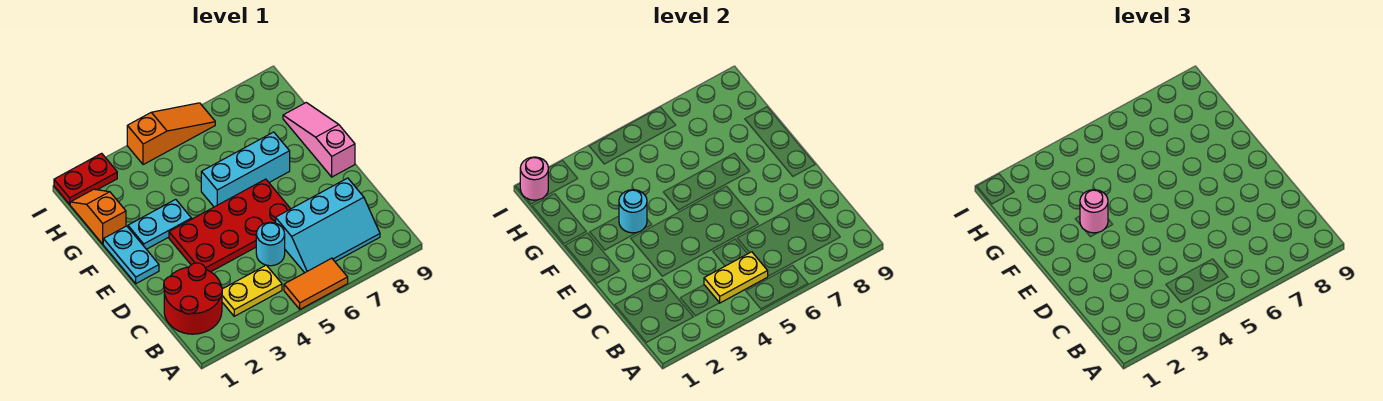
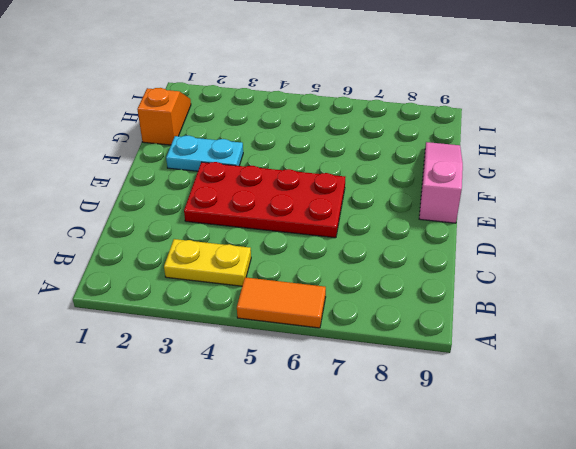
none -> red 2x2 round brick [164,263,222,334]
none -> cyan 2x3 slope [276,178,380,273]
none -> cyan 1x1 round brick [256,222,285,266]

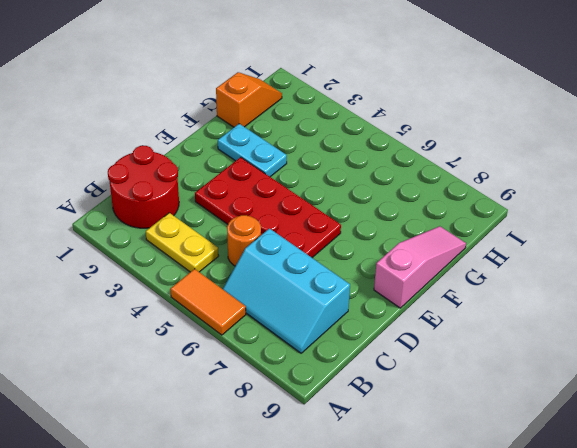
orange 1x1 round brick [227,215,261,266] -> cyan 1x1 round brick [256,222,285,266]
none -> cyan 1x2 plate [103,226,159,284]
none -> cyan 1x3 brick [201,132,290,207]
none -> red 1x2 plate [54,153,117,204]

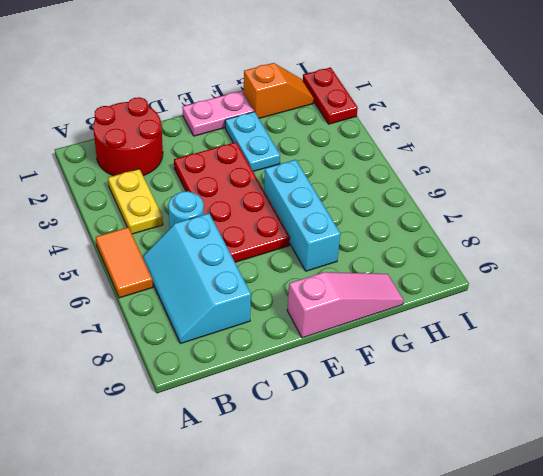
pink 1x2 plate [182,91,254,136] -> cyan 1x2 plate [103,226,159,284]
none -> orange 1x3 slope [127,103,215,165]
none -> yellow 1x2 plate [704,252,768,303]
none -> cyan 1x1 round brick [619,190,647,233]

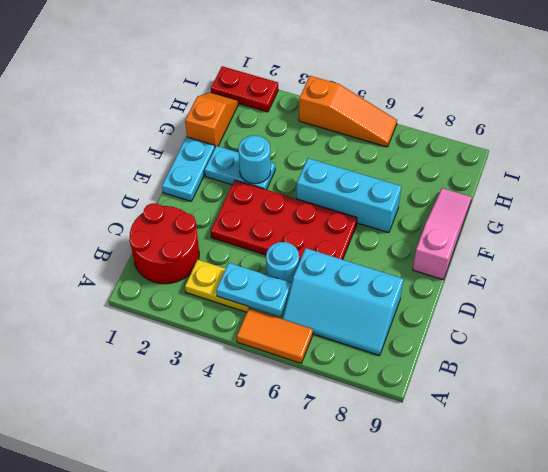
cyan 1x2 plate [216,263,292,316] -> yellow 1x2 plate [704,252,768,303]
none -> pink 1x1 round brick [520,157,548,200]
none -> pink 1x1 round brick [1080,190,1108,233]

